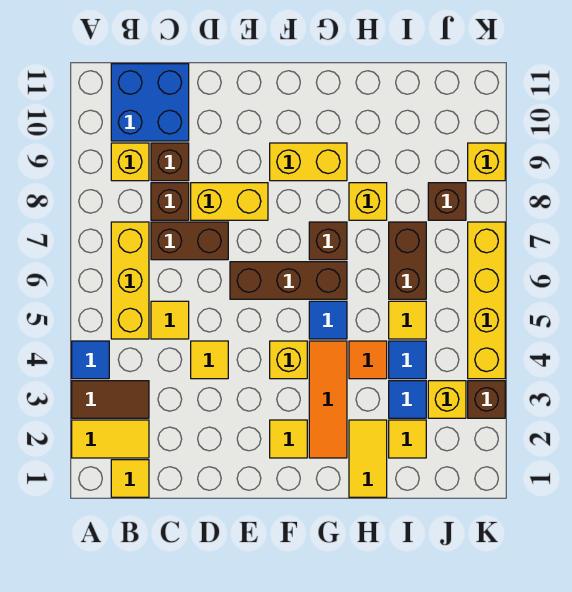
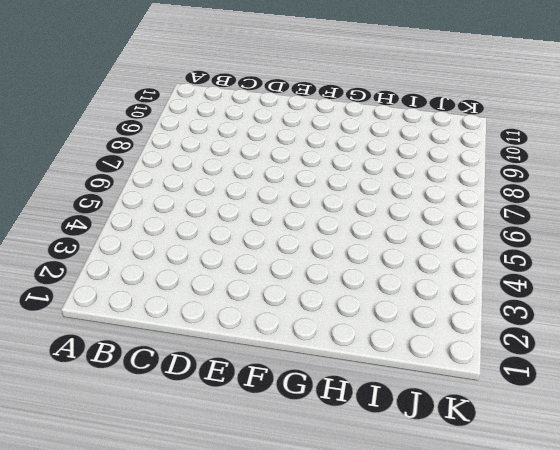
none -> yellow 1x2 tile [72,420,149,458]
none -> brown 1x2 tile [72,381,149,418]
none -> blue 1x1 tile [72,341,109,379]
none -> yellow 1x1 tile [111,460,149,497]

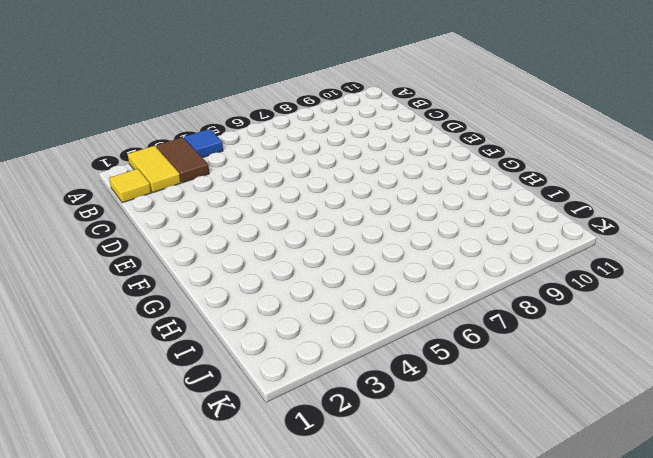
none -> yellow 1x3 brick [111,222,149,339]
none -> yellow 1x1 brick [111,143,149,181]
none -> blue 2x2 brick [111,64,189,141]
none -> yellow 1x1 tile [151,301,189,339]

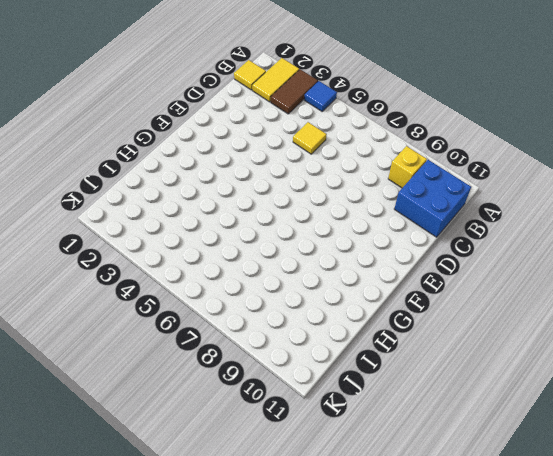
none -> yellow 1x3 brick [111,222,149,339]
none -> brown 1x2 brick [151,222,228,260]
none -> brown 1x1 brick [151,183,189,220]
none -> brown 1x1 brick [151,143,189,181]

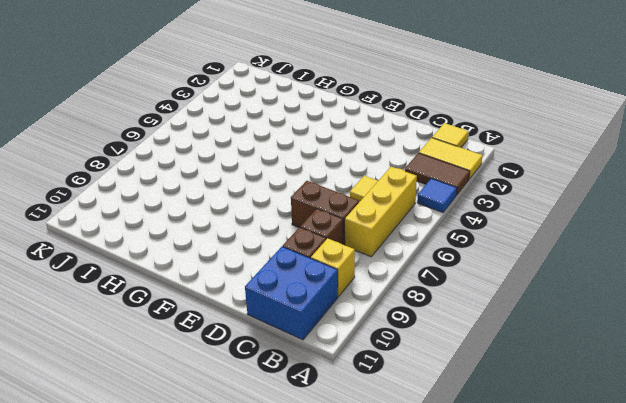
none -> yellow 1x1 tile [191,341,228,379]
none -> yellow 1x2 brick [191,183,268,220]
none -> brown 1x3 brick [230,262,347,299]
none -> yellow 1x1 tile [270,420,307,458]

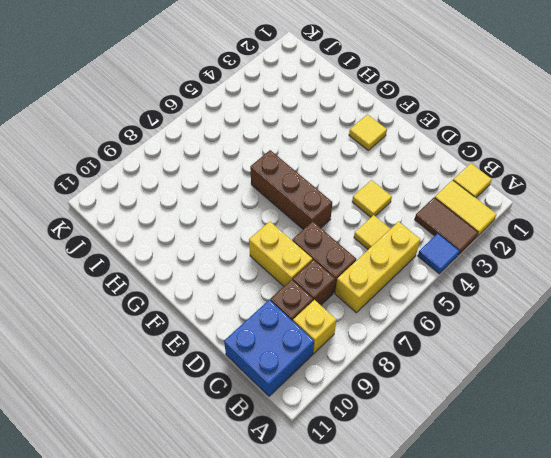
none -> yellow 1x1 brick [270,341,307,379]
none -> yellow 1x2 brick [270,143,347,181]
none -> orange 1x3 tile [309,341,347,458]
none -> blue 1x1 tile [309,301,347,339]

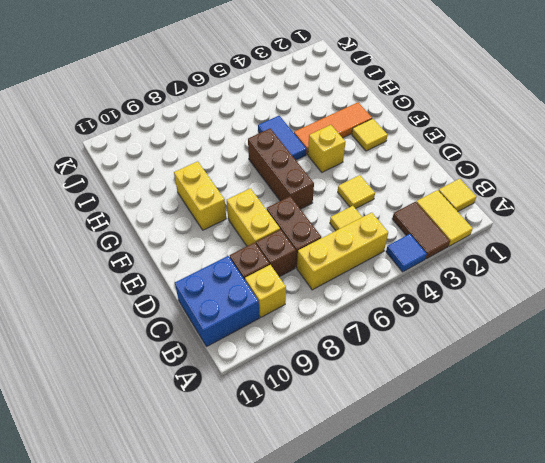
blue 1x2 tile [258,116,307,160] -> blue 1x1 tile [309,301,347,339]
none -> brown 1x1 brick [309,222,347,260]
none -> yellow 1x2 tile [349,420,387,497]
none -> orange 1x1 tile [349,341,387,379]
none -> yellow 1x1 brick [349,183,387,220]

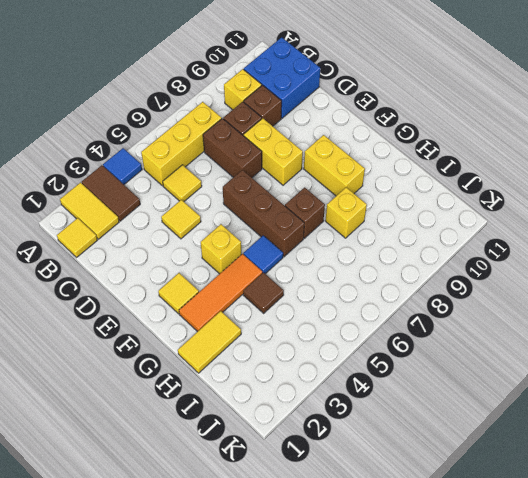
brown 1x1 tile [243,272,284,313] -> orange 1x1 tile [349,341,387,379]
none -> yellow 1x1 tile [389,420,426,458]
none -> blue 1x1 tile [389,381,426,418]
none -> blue 1x1 tile [389,341,426,379]
none -> yellow 1x1 tile [389,301,426,339]

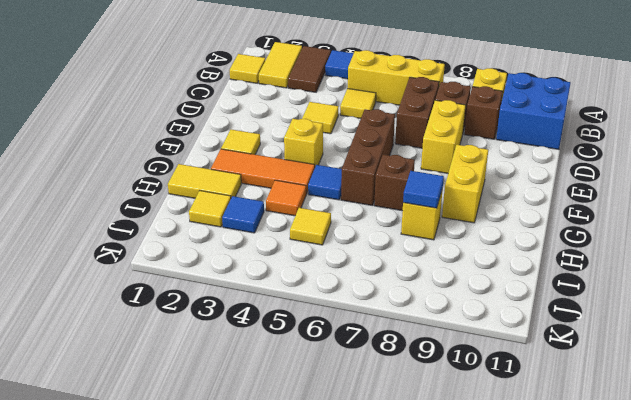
blue 1x1 tile [403,171,444,208] -> blue 1x1 tile moved to [389,341,426,379]
none -> brown 1x2 brick [389,222,426,299]
none -> yellow 1x1 brick [428,381,466,418]
none -> brown 1x1 brick [428,183,466,220]
none -> brown 1x1 brick [468,381,505,418]

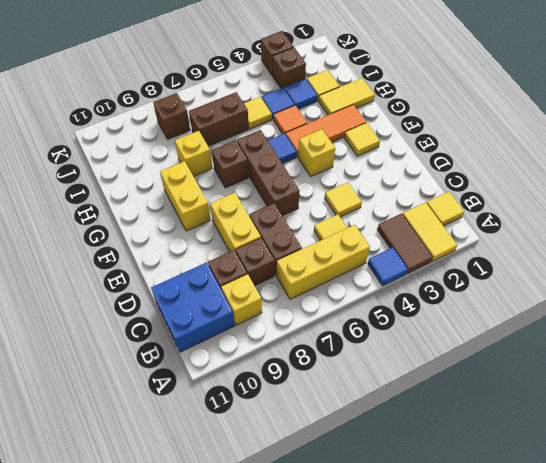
brown 1x1 brick [273,48,306,88] -> yellow 1x1 brick [428,381,466,418]
none -> yellow 1x4 brick [468,222,505,379]
none -> yellow 1x1 brick [468,143,505,181]

